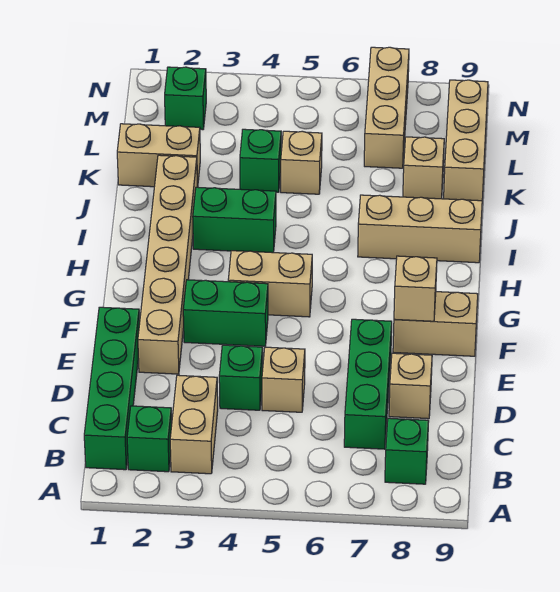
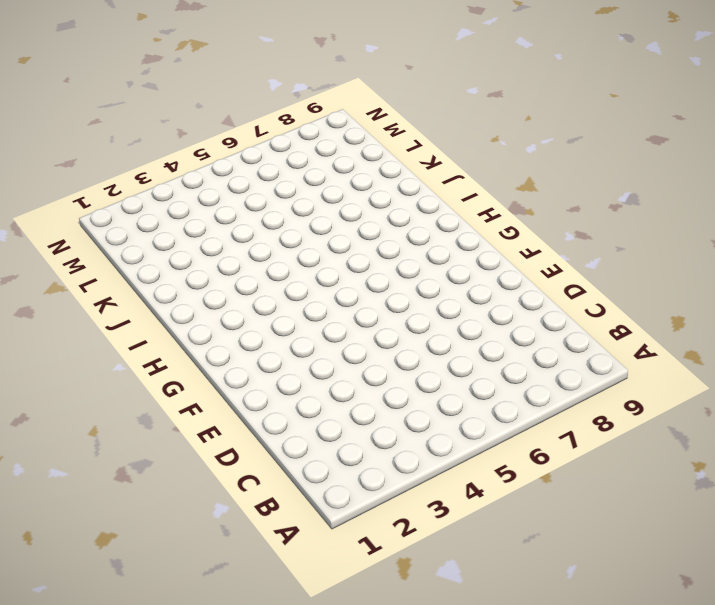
none -> green 1x4 brick [84,307,140,470]
none -> green 1x1 brick [127,406,172,472]
none -> tan 1x2 brick [170,375,218,474]

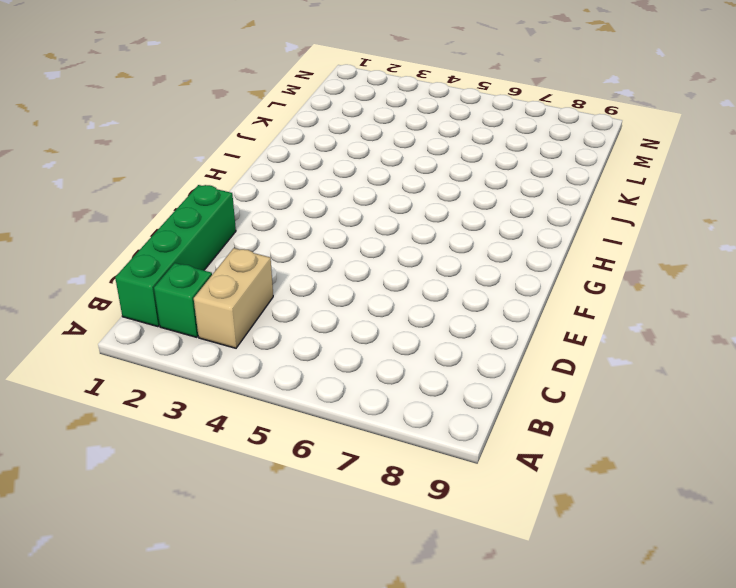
none -> green 1x1 brick [385,418,429,484]
none -> green 1x3 brick [344,319,392,449]
none -> green 1x1 brick [219,345,263,410]

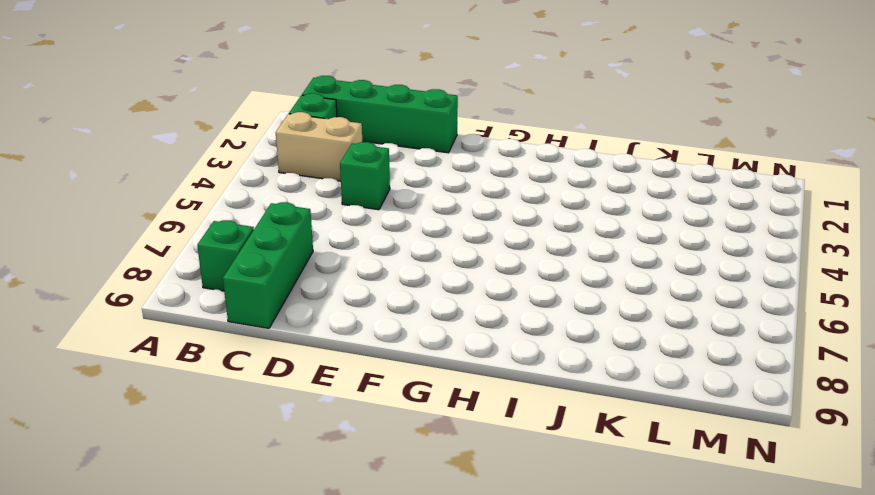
green 1x3 brick [223,202,313,328] -> green 1x3 brick turned to [344,319,392,449]
none -> tan 1x1 brick [262,347,305,412]
none -> tan 1x1 brick [389,353,432,419]
none -> tan 1x6 brick [138,155,197,374]

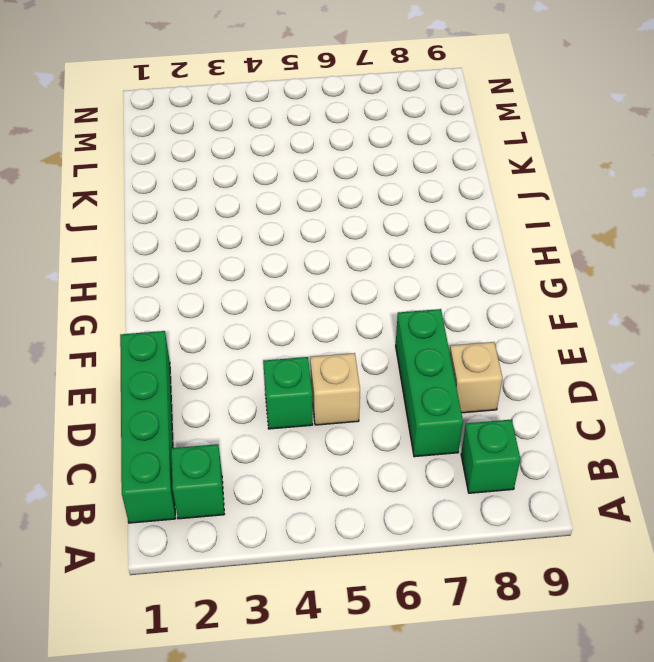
none -> tan 1x2 brick [170,375,218,474]
none -> tan 1x6 brick [138,155,197,374]
none -> green 1x2 brick [183,280,268,346]

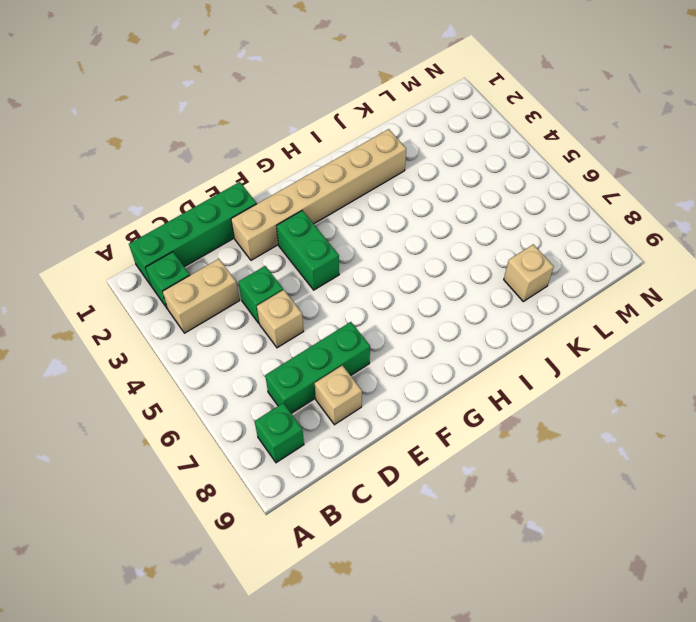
none -> tan 1x2 brick [393,292,478,356]
none -> tan 1x2 brick [228,251,312,317]
none -> green 1x2 brick [193,187,276,253]

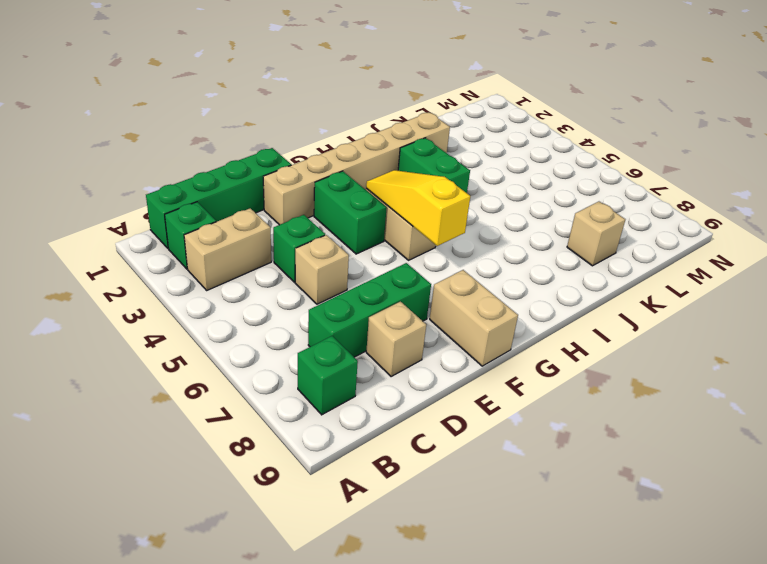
yellow 1x3 slope [366,170,470,246] -> none
none -> tan 1x3 brick [358,195,482,263]
none -> tan 1x2 brick [117,124,200,187]
none -> green 1x1 brick [240,129,281,192]

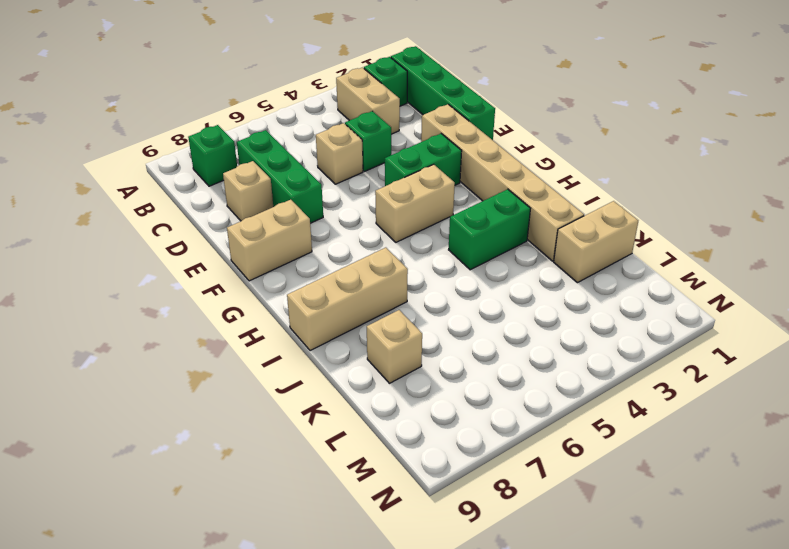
none -> green 1x1 brick [240,129,281,192]
none -> tan 1x1 brick [281,131,322,194]
none -> tan 1x3 brick [444,80,488,201]

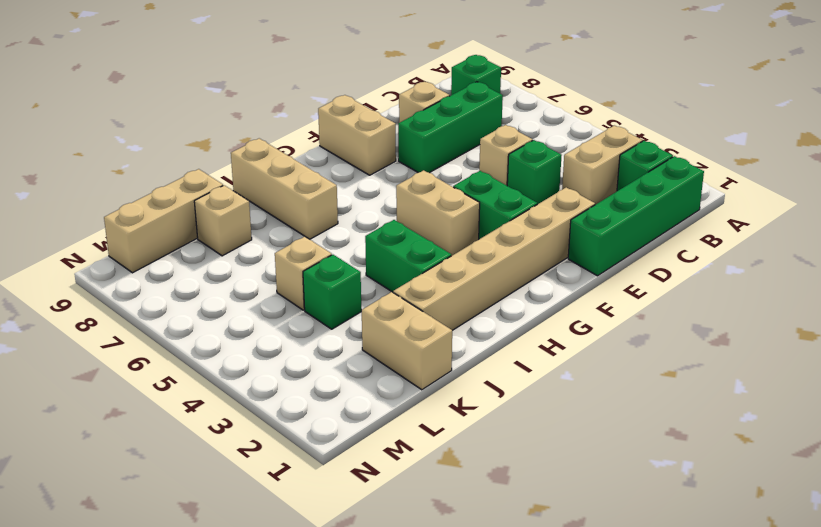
none -> tan 1x3 brick [364,47,409,168]
none -> green 1x1 brick [165,67,206,130]
none -> tan 1x1 brick [394,256,437,321]

